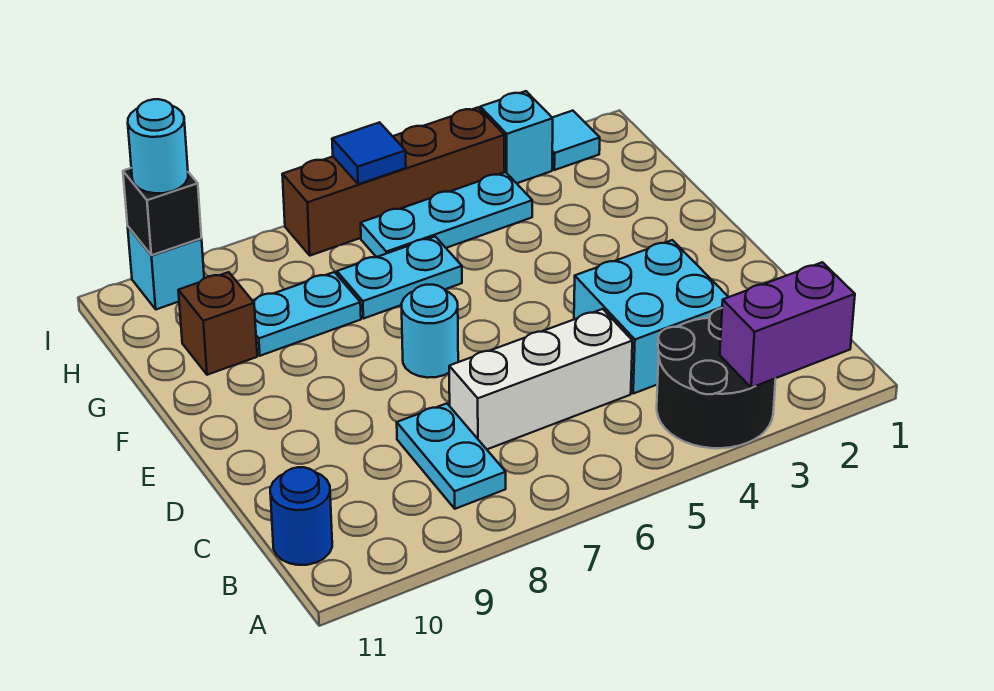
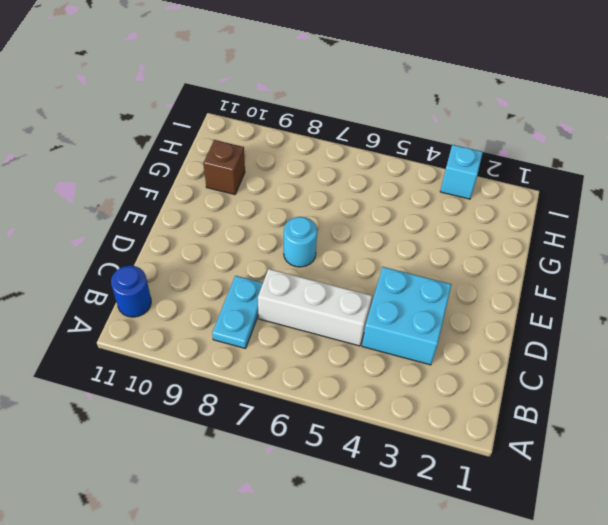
none -> black 2x2 round brick [657,308,776,448]
none -> cyan 1x2 plate [337,237,462,319]
none -> cyan 1x2 plate [253,272,361,356]

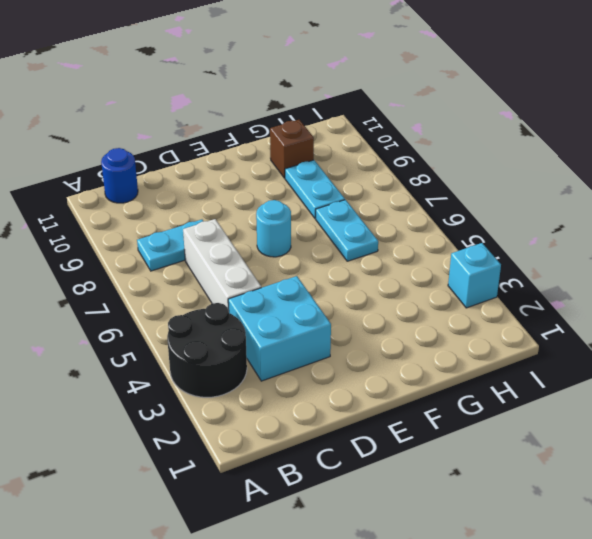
none -> cyan 1x3 plate [361,172,532,257]
none -> cyan 1x1 tile [552,111,600,170]
none -> brown 1x4 brick [282,108,504,256]

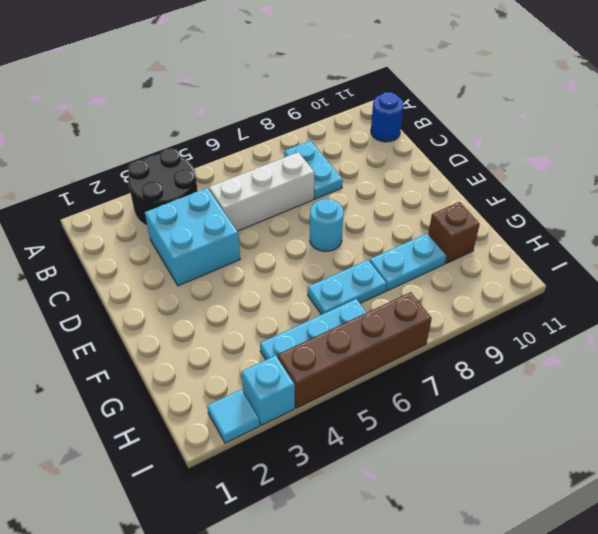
none -> cyan 1x1 brick [128,227,204,309]
none -> purple 1x2 brick [720,262,855,388]
none -> blue 1x1 tile [332,122,406,184]

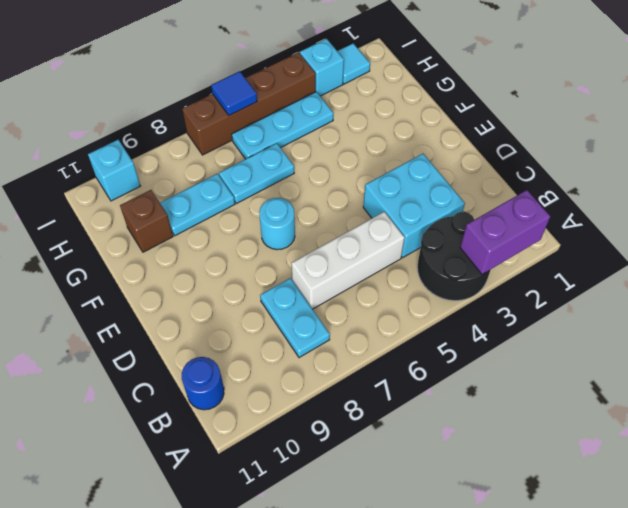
none -> black 1x1 brick [123,168,201,255]
none -> cyan 1x1 round brick [128,99,188,193]

